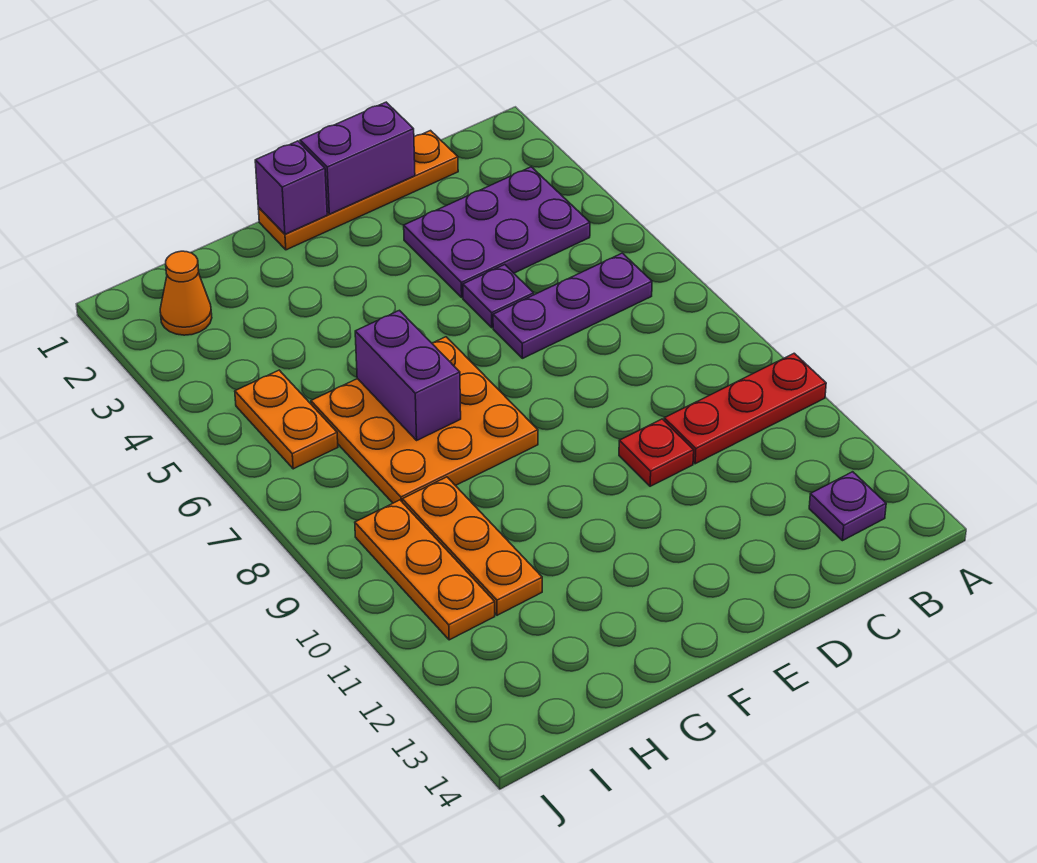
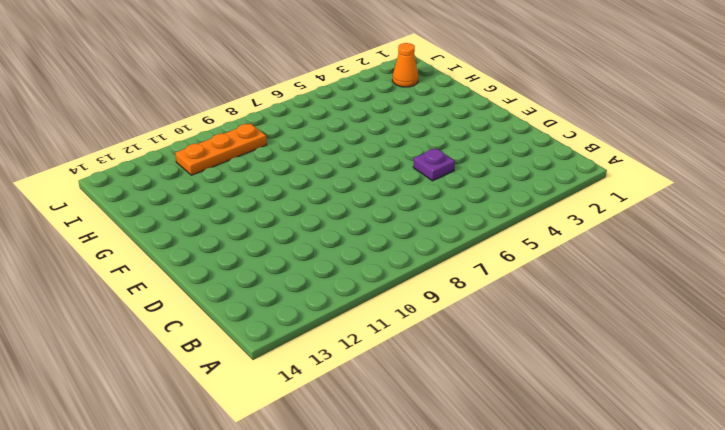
none -> red 1x3 plate [664,353,826,464]
none -> purple 2x3 plate [404,167,590,297]
none -> purple 1x3 plate [493,253,652,358]

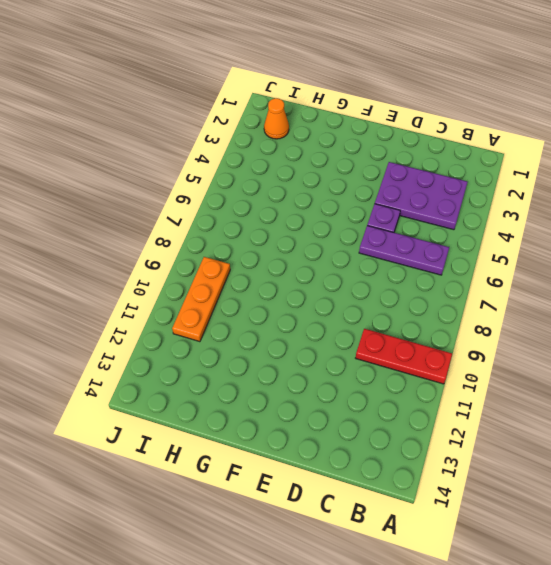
none -> purple 1x1 plate [809,472,886,541]
none -> orange 1x4 plate [258,131,458,250]
none -> red 1x1 plate [619,419,694,486]

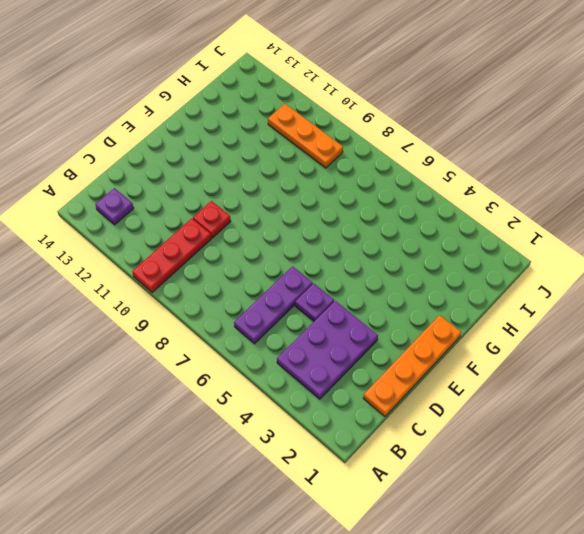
none -> orange 3x3 plate [311,337,538,503]
none -> orange 1x3 plate [402,477,542,615]
none -> orange 1x1 cone [160,251,212,335]

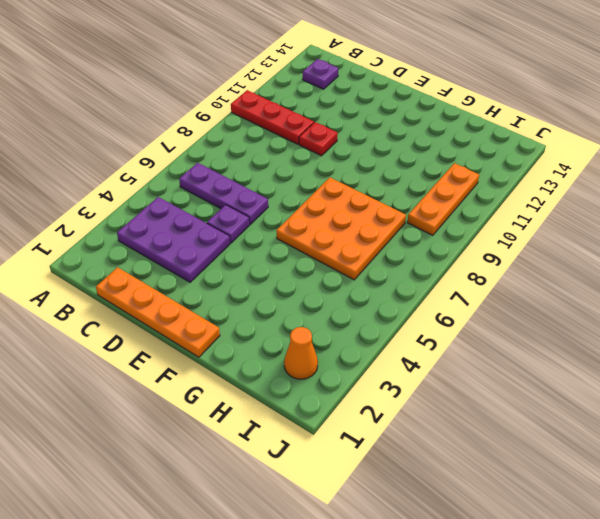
none -> orange 1x3 plate [402,477,542,615]
none -> orange 1x2 plate [235,370,338,469]
none -> purple 1x2 brick [300,102,415,214]

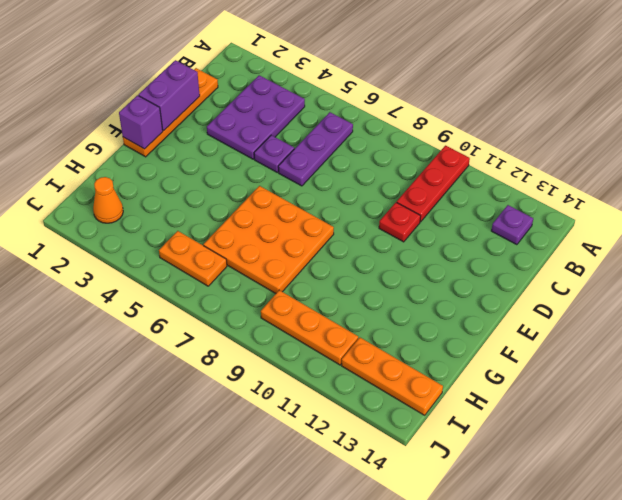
orange 1x3 plate [342,338,443,415] -> orange 1x3 plate moved to [402,477,542,615]
none -> purple 1x2 brick [355,310,461,440]

